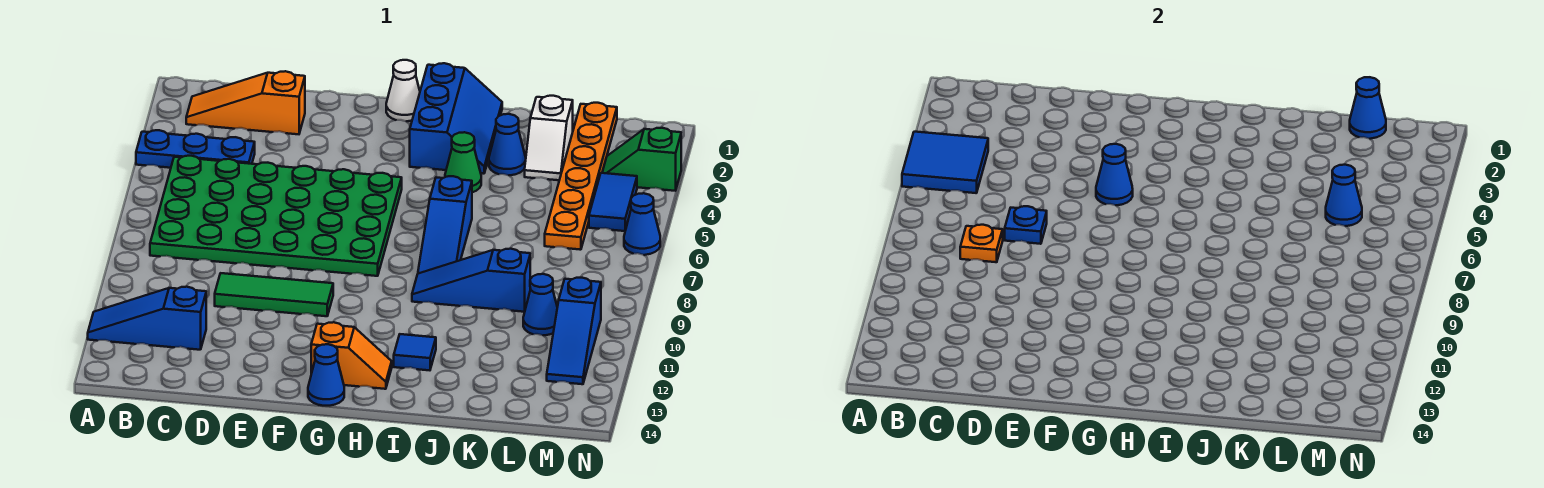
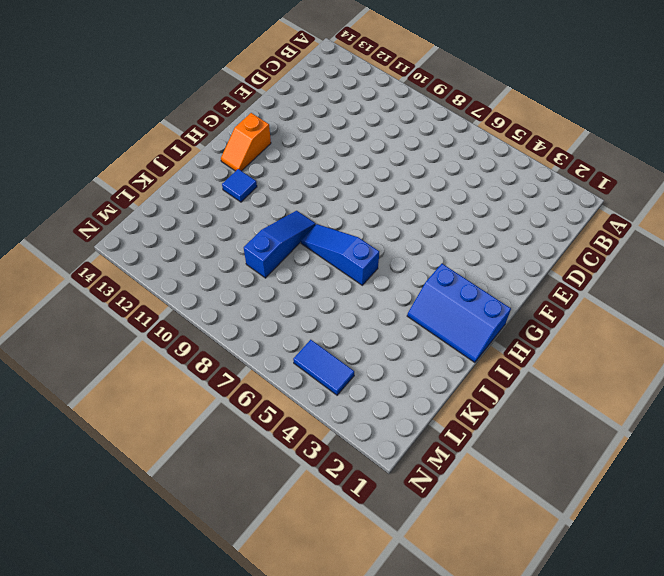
none -> blue 1x3 plate [136,130,255,168]
none -> blue 1x3 slope [88,287,206,350]
none -> orange 1x3 slope [186,71,305,134]

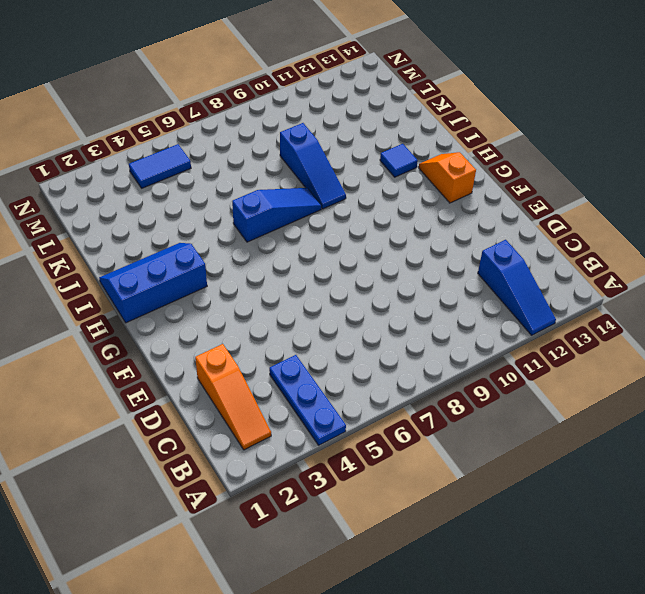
none -> green 4x6 plate [150,156,402,276]
none -> green 1x3 tile [215,273,333,316]
none -> white 1x1 cone [386,60,420,121]

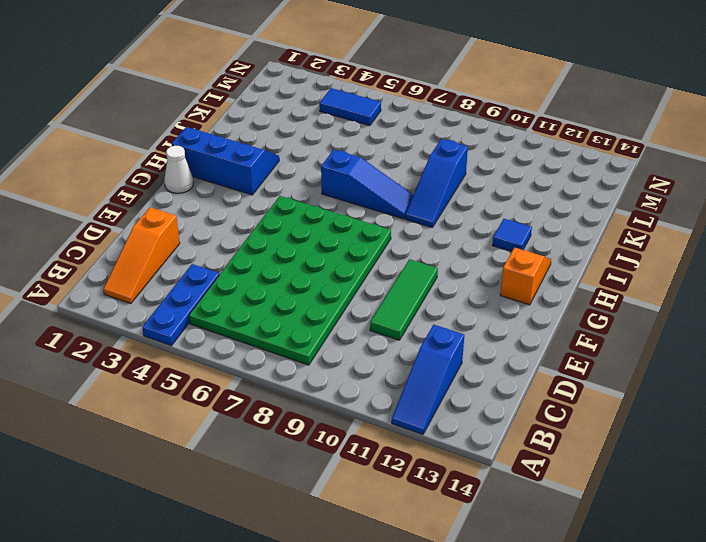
none -> blue 1x1 cone [308,344,344,406]
none -> green 1x1 cone [445,132,481,192]
none -> blue 1x1 cone [489,114,526,175]

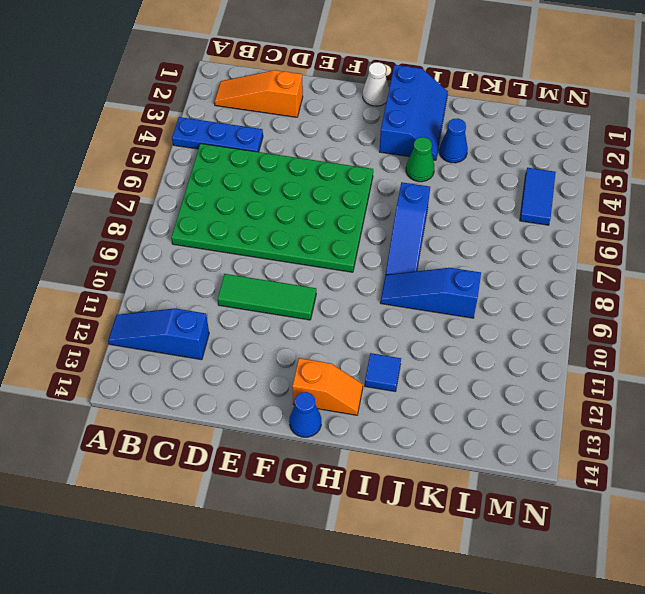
none -> white 1x2 slope [525,96,573,180]
none -> orange 1x6 plate [545,103,617,250]
none -> blue 1x1 cone [523,274,557,335]

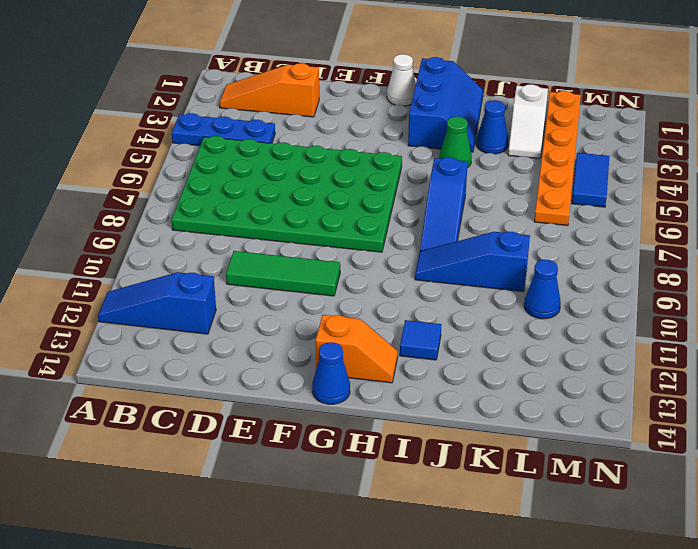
none -> green 1x2 slope [602,128,681,191]
none -> blue 1x3 slope [547,278,601,384]
none -> blue 1x1 cone [624,193,660,255]

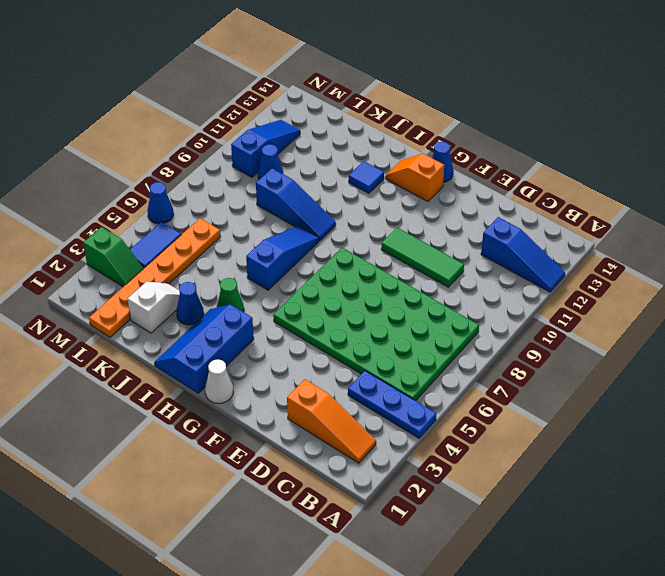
none -> blue 2x2 tile [902,132,988,193]
none -> orange 1x1 plate [960,225,1003,262]
none -> blue 1x1 plate [1005,206,1047,244]

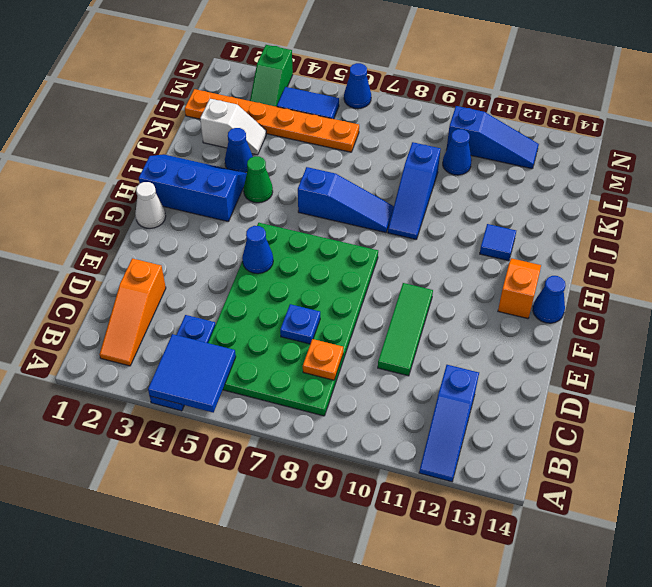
none -> blue 1x1 cone [1350,77,1386,139]
none -> blue 1x1 cone [1326,165,1362,226]

